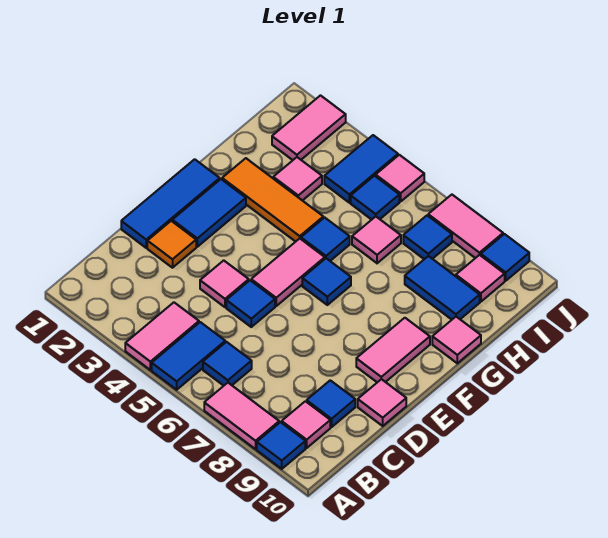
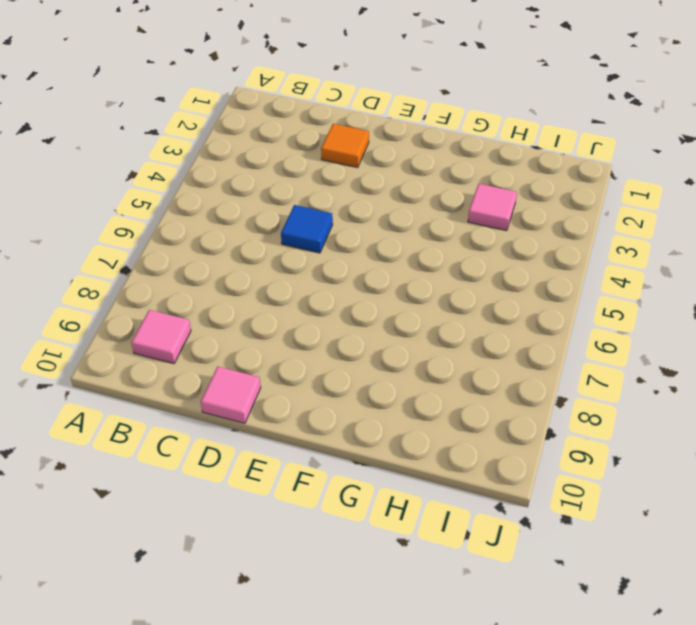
none -> pink 1x2 tile [125,302,199,370]
none -> blue 1x2 tile [152,322,225,390]
none -> pink 1x2 tile [204,383,279,449]
none -> blue 1x1 tile [257,422,305,469]

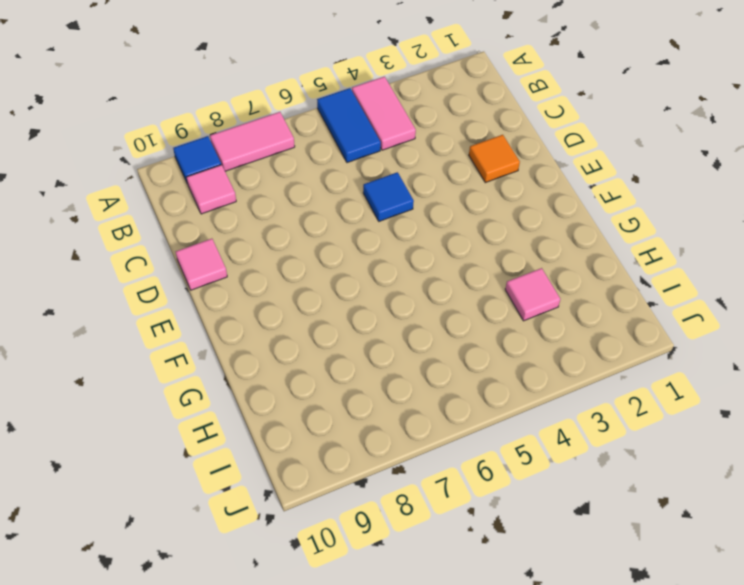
none -> blue 1x1 tile [203,342,252,386]
none -> blue 1x1 tile [307,380,355,427]
none -> blue 1x3 tile [121,159,220,248]
none -> pink 1x1 tile [200,260,249,307]

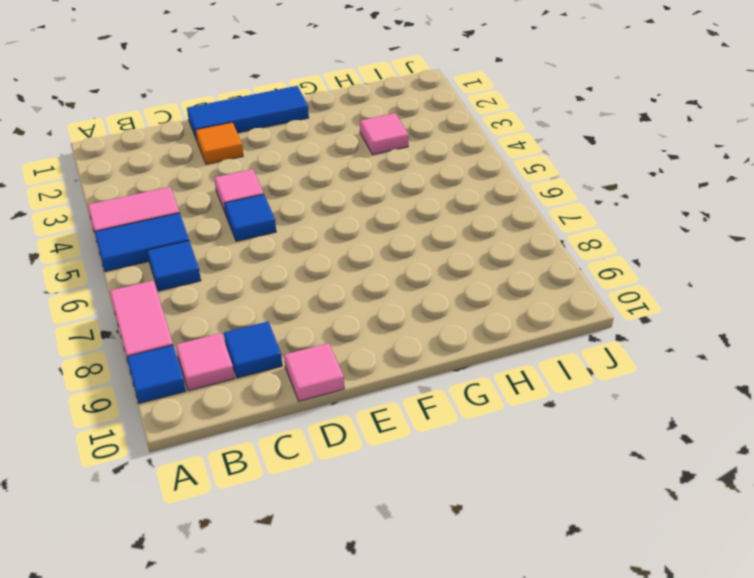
none -> blue 1x2 tile [172,179,246,247]
none -> pink 1x2 tile [251,239,325,306]
none -> pink 1x2 tile [356,318,430,382]
none -> blue 1x1 tile [302,258,351,305]

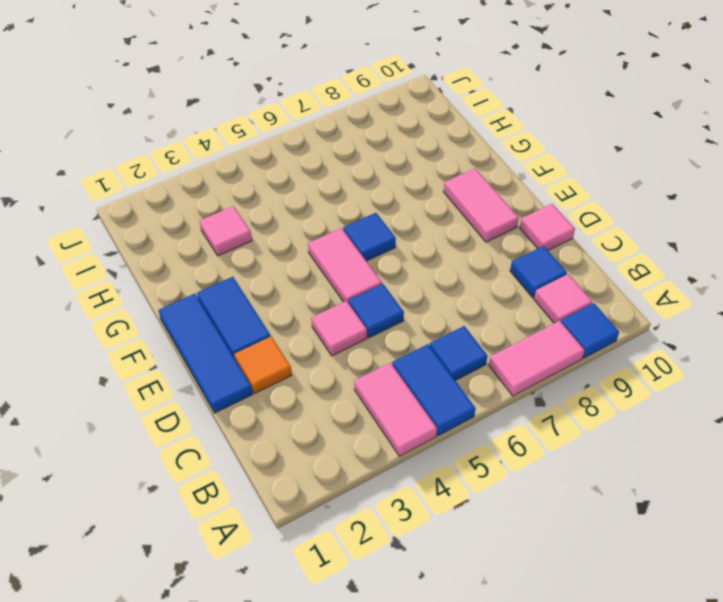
none -> orange 1x3 tile [222,158,323,242]
none -> blue 1x1 tile [301,218,350,261]
none -> pink 1x1 tile [432,317,481,363]
none -> pink 1x1 tile [352,217,401,263]

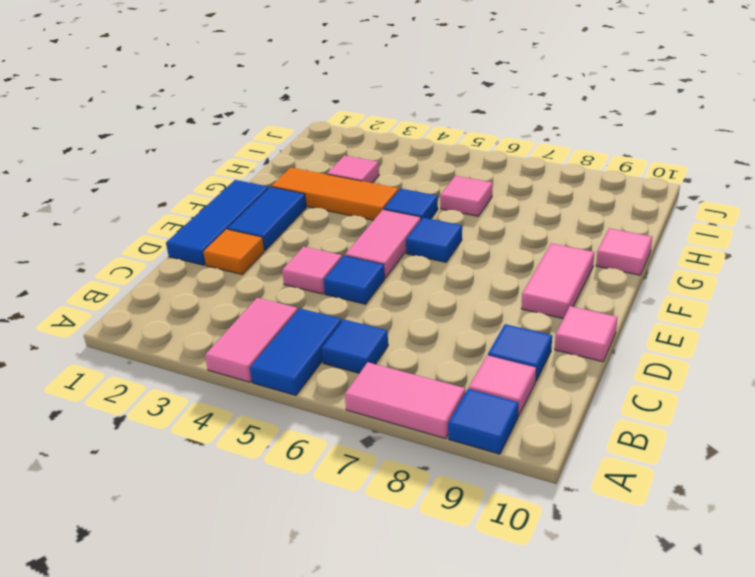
none -> blue 1x2 tile [405,256,480,320]
none -> pink 1x2 tile [272,96,346,160]
none -> blue 1x2 tile [324,135,398,203]
none -> blue 1x1 tile [351,176,399,220]

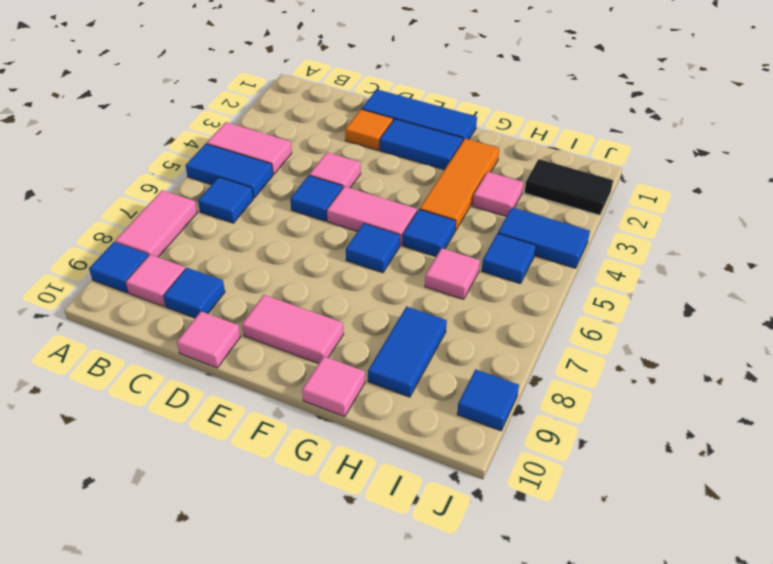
black 1x2 tile [525,159,613,215] -> pink 1x2 tile [272,96,346,160]
none -> blue 1x1 tile [403,216,452,259]
none -> pink 1x1 tile [456,255,505,302]
none -> pink 1x1 tile [376,155,424,202]
none -> pink 1x2 tile [428,195,503,258]

